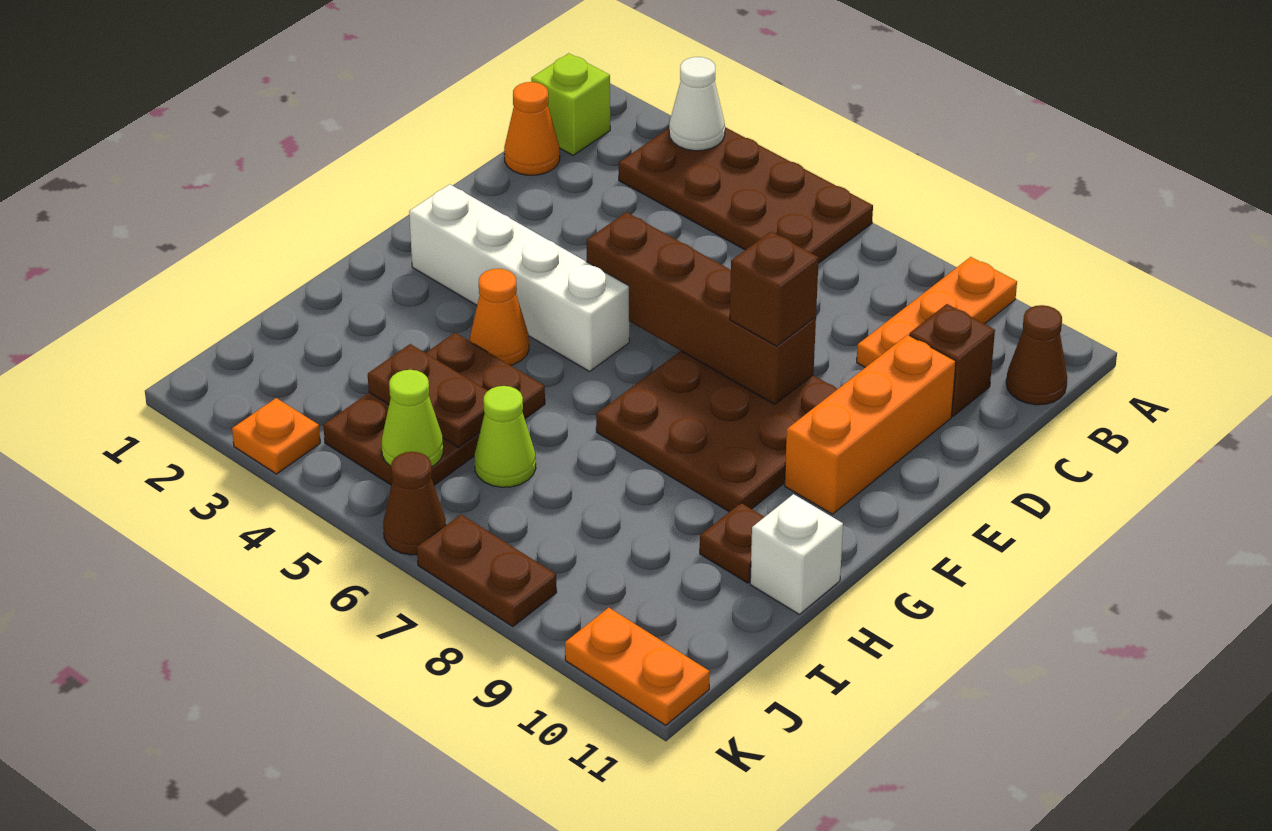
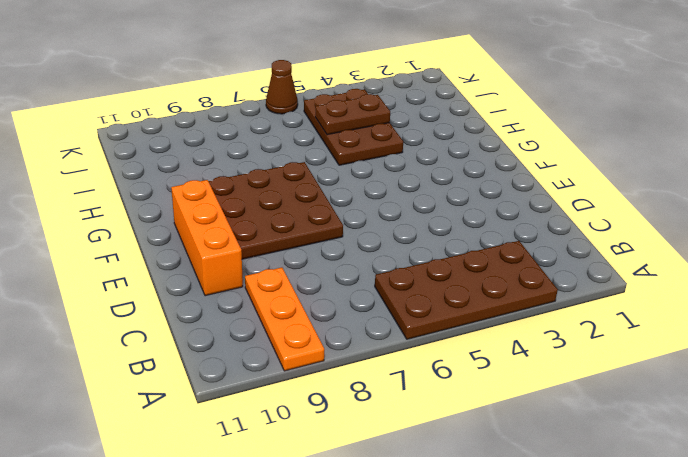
none -> lime 1x1 brick [531,53,610,155]
none -> brown 1x1 cone [1006,305,1067,405]
none -> orange 1x1 cone [504,82,560,175]

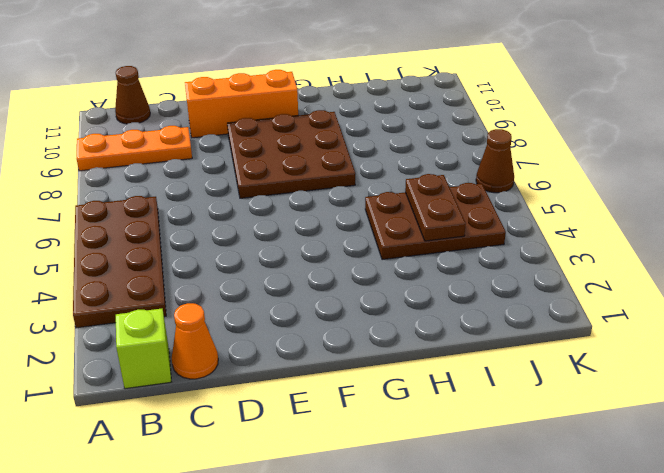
none -> brown 1x1 brick [909,304,995,416]
none -> white 1x4 brick [409,184,629,371]
none -> orange 1x1 cone [470,269,529,365]

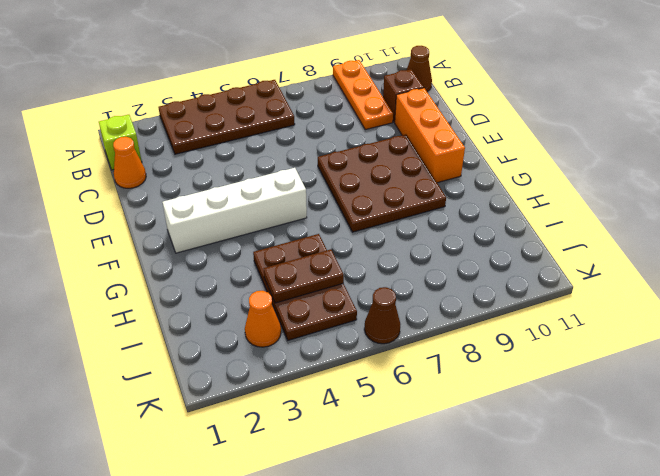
orange 1x1 cone [245,291,281,347] -> orange 1x1 cone moved to [470,269,529,365]
none -> brown 1x1 plate [700,503,764,583]
none -> white 1x1 brick [750,494,843,614]
none -> lime 1x1 cone [474,386,536,487]

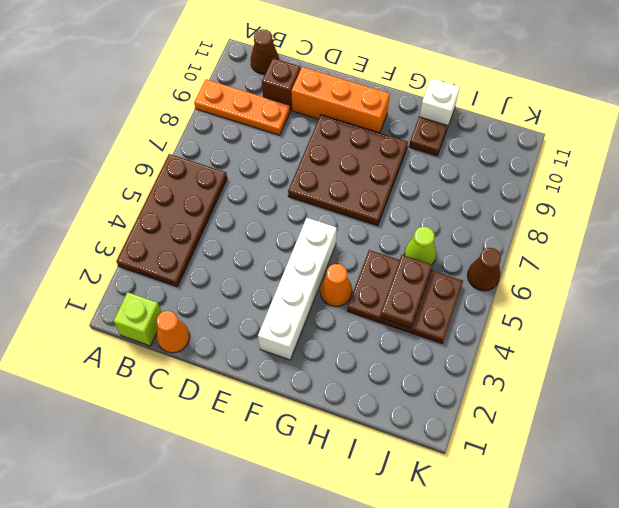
none -> orange 1x1 plate [232,398,320,474]
none -> brown 1x2 plate [417,515,557,627]
none -> orange 1x2 plate [565,608,710,725]

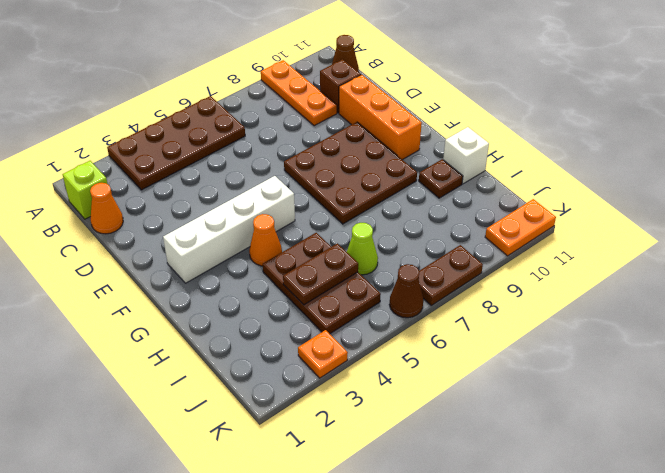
none -> white 1x1 cone [669,57,725,151]
none -> brown 1x4 brick [587,212,816,404]
none -> lime 1x1 cone [382,370,443,467]

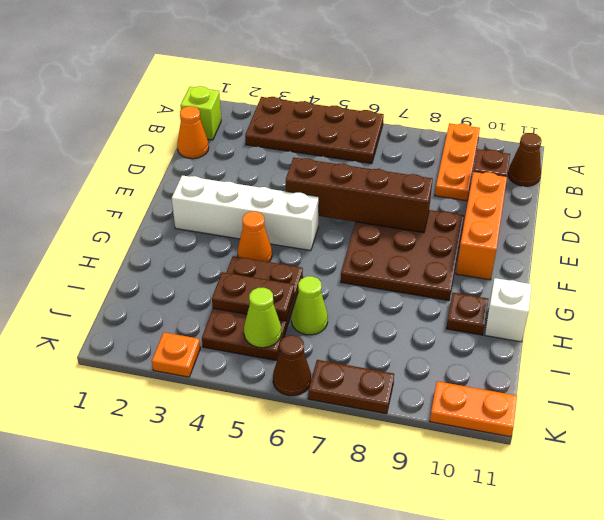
none -> white 1x1 cone [669,57,725,151]
none -> brown 1x1 brick [730,232,819,346]

